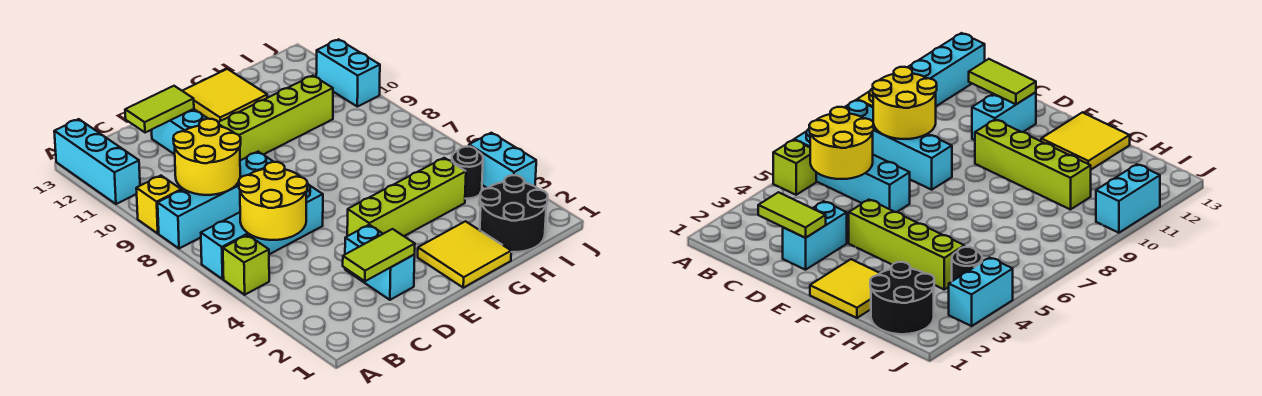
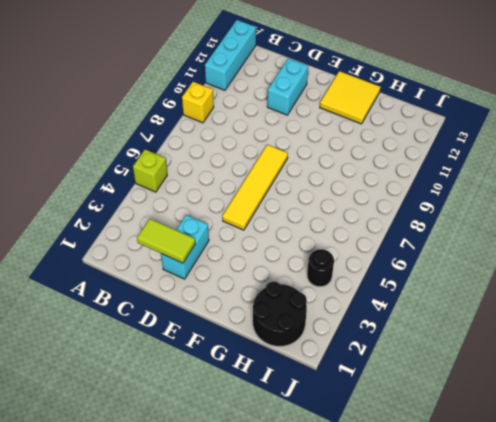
yellow 1x4 tile [222,145,288,230] -> none
none -> cyan 1x4 brick [201,183,323,279]
none -> cyan 1x4 brick [158,152,273,249]
none -> lime 1x4 brick [347,158,466,236]

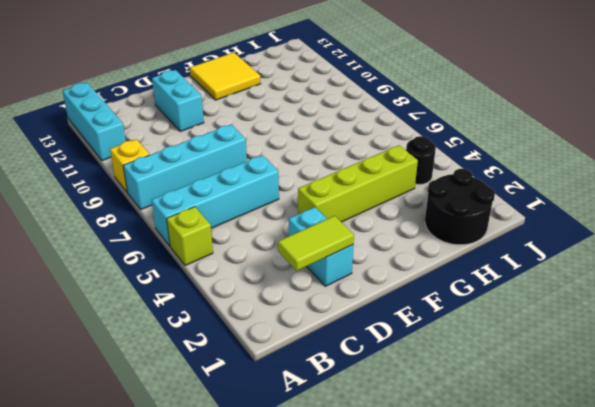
none -> lime 1x4 brick [218,76,333,160]
none -> yellow 2x2 tile [418,221,511,288]
none -> cyan 1x2 brick [469,133,536,188]

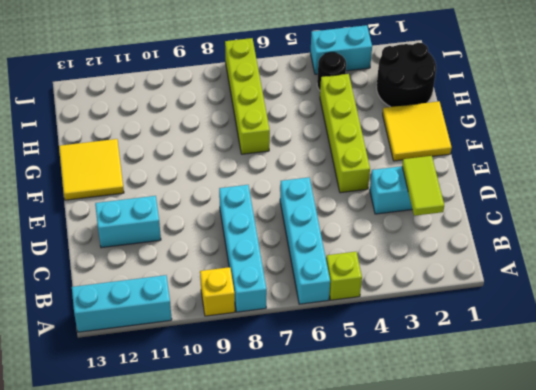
lime 1x4 brick [225,38,270,154] -> lime 1x4 brick moved to [218,76,333,160]
none -> cyan 1x2 brick [316,39,380,107]
none -> yellow 2x2 round brick [239,162,307,240]
none -> yellow 2x2 round brick [173,119,241,195]

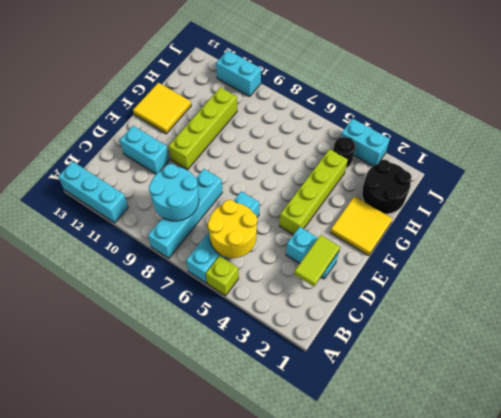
cyan 2x2 round brick [149,164,199,221] -> yellow 2x2 round brick [173,119,241,195]
none -> yellow 1x1 brick [136,176,181,233]
none -> lime 1x2 tile [125,86,194,133]

